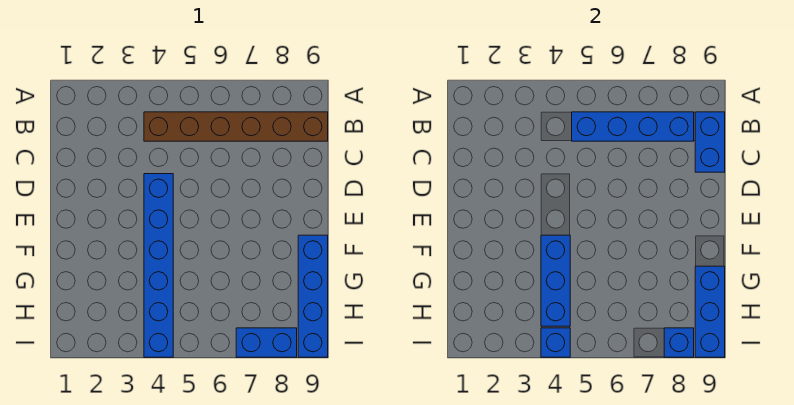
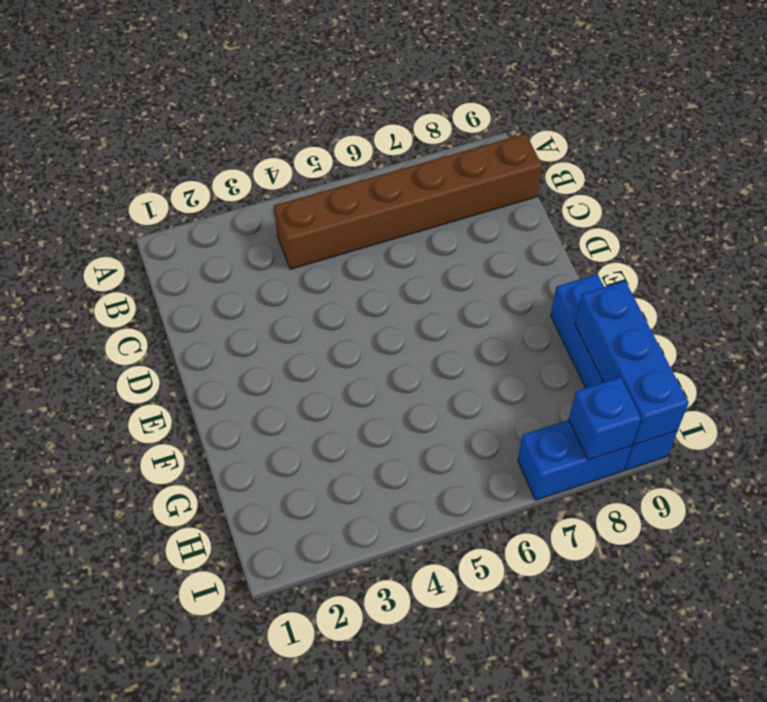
none -> blue 1x6 brick [144,174,173,357]
none -> blue 1x4 brick [572,112,694,141]

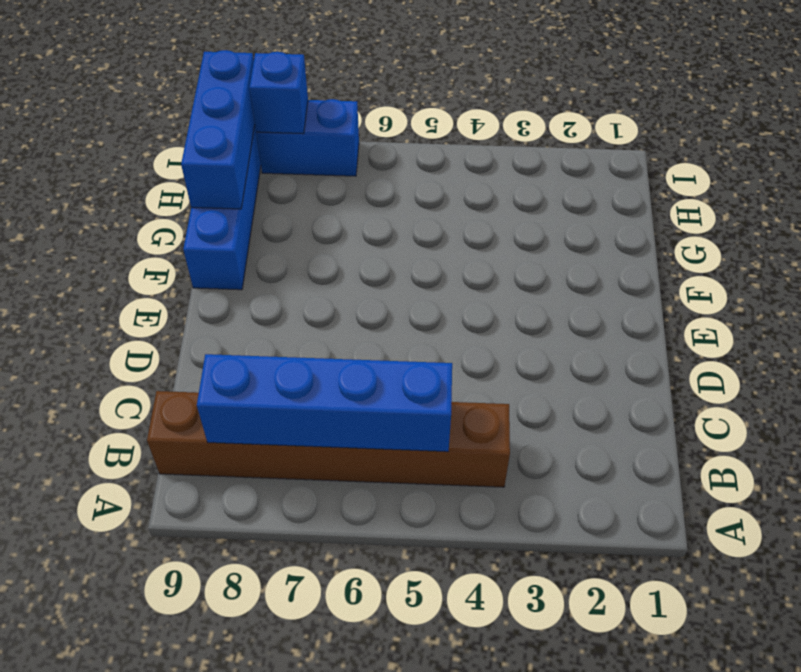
none -> blue 1x6 brick [144,174,173,357]
none -> blue 1x2 brick [695,112,725,172]

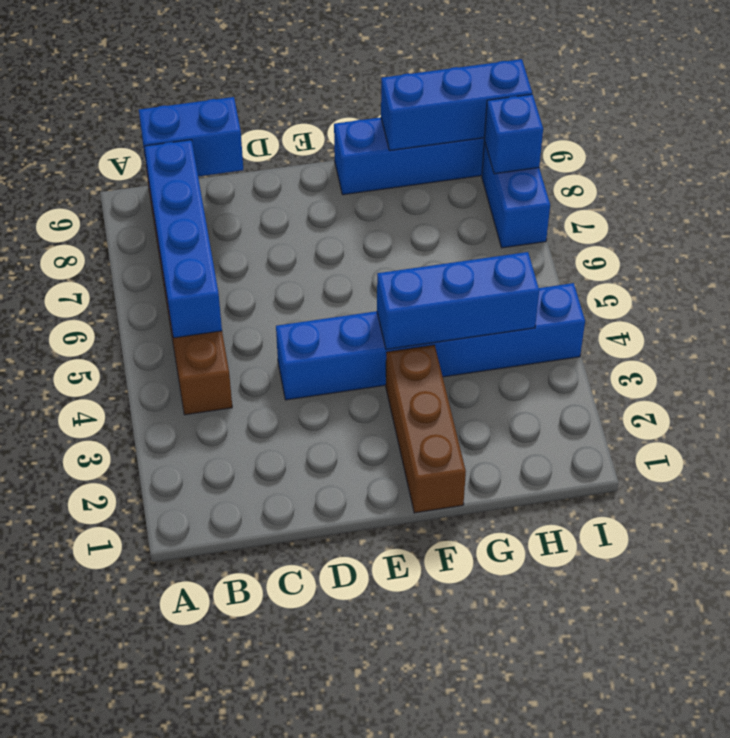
brown 1x3 brick [386,345,466,513] -> none
none -> blue 1x1 brick [541,328,570,357]

